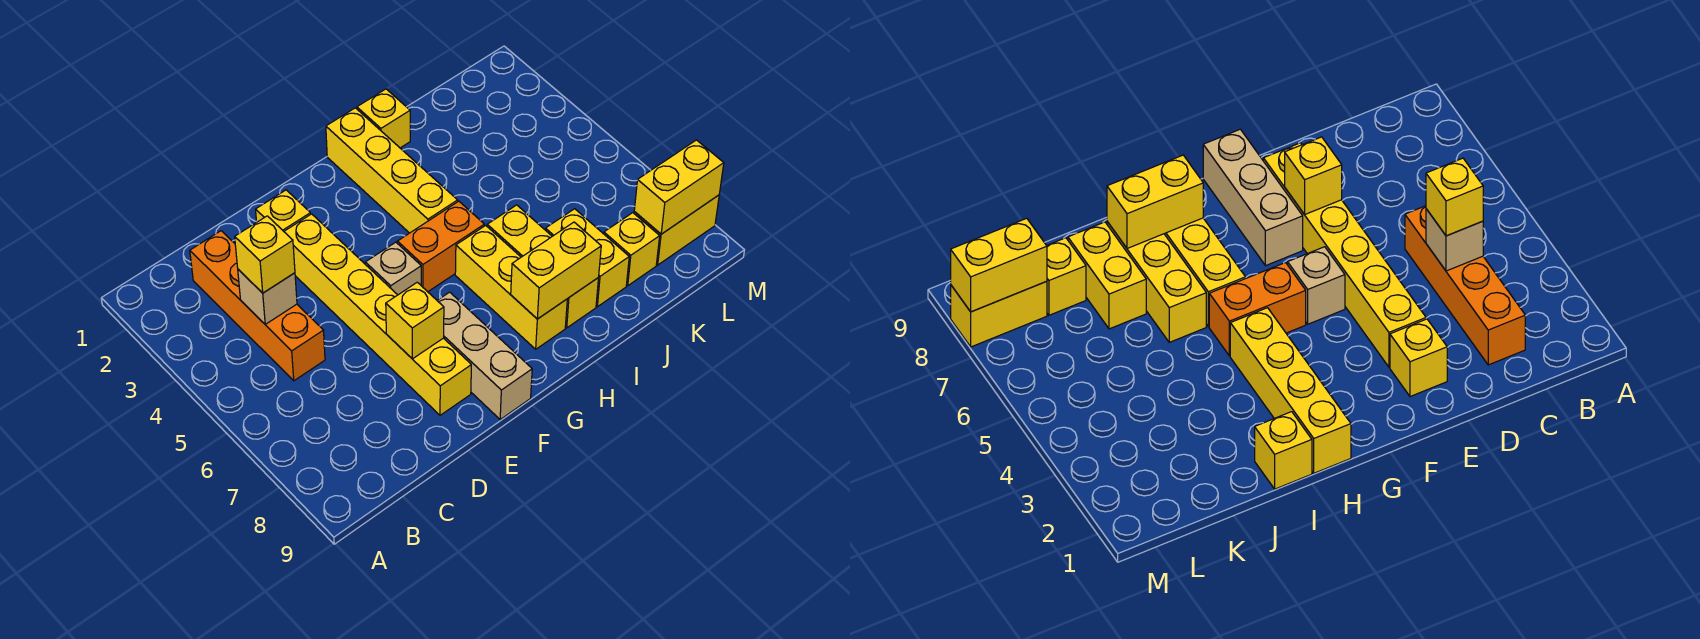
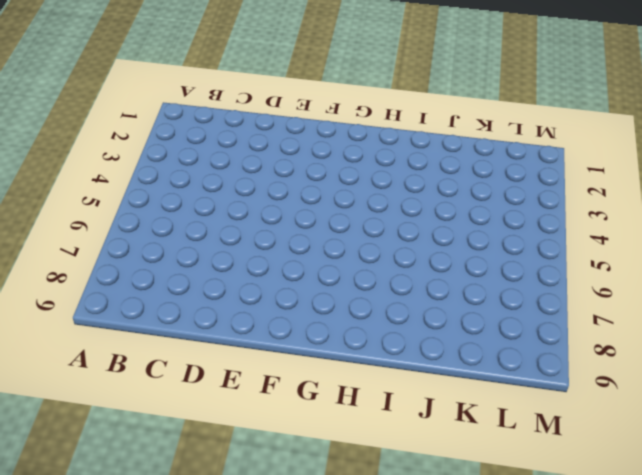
none -> orange 1x4 brick [190,231,325,381]
none -> yellow 1x1 brick [256,190,311,231]
none -> yellow 1x6 brick [284,214,471,415]

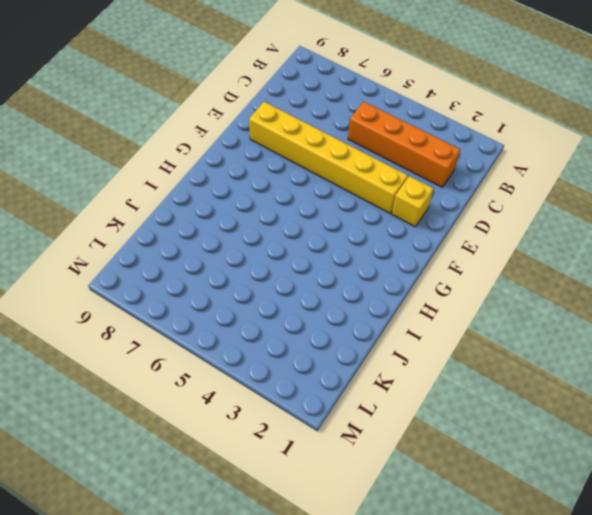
none -> tan 1x1 brick [365,242,421,295]
none -> tan 1x3 brick [437,292,532,419]
none -> orange 1x2 brick [397,201,484,292]

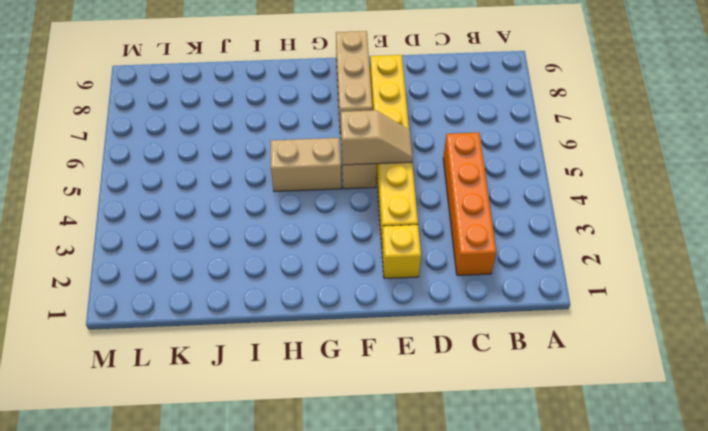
tan 1x2 slope [341,110,413,165] -> none
tan 1x2 brick [271,138,341,191] -> orange 1x2 brick [397,201,484,292]
none -> yellow 1x4 brick [326,108,458,233]
none -> yellow 1x3 brick [455,225,567,349]
none -> yellow 1x1 brick [357,89,410,148]

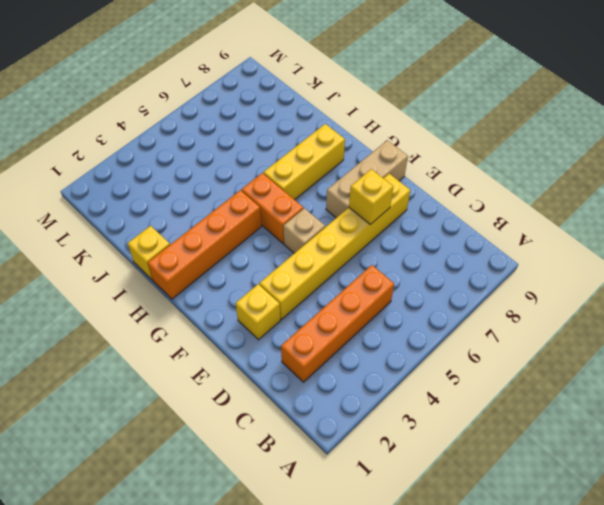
orange 1x4 brick [148,190,262,299] -> yellow 1x4 brick [326,108,458,233]
none -> yellow 1x3 brick [487,205,598,328]
none -> yellow 1x2 brick [545,209,629,307]
none -> yellow 1x1 brick [604,213,660,286]

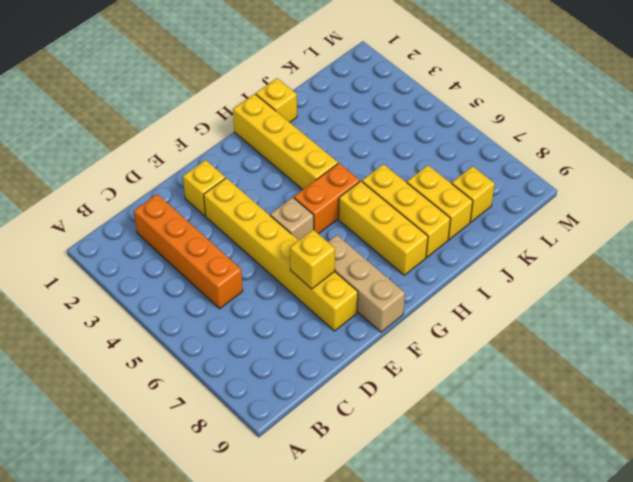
none -> yellow 1x2 brick [634,195,719,265]
none -> tan 1x1 brick [238,269,297,325]
none -> yellow 1x2 brick [511,222,601,319]

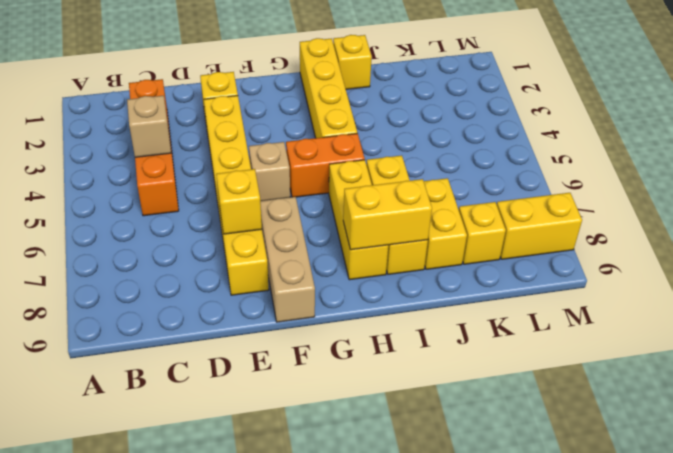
none -> yellow 1x2 brick [634,140,724,234]
none -> yellow 1x1 brick [235,216,295,293]

